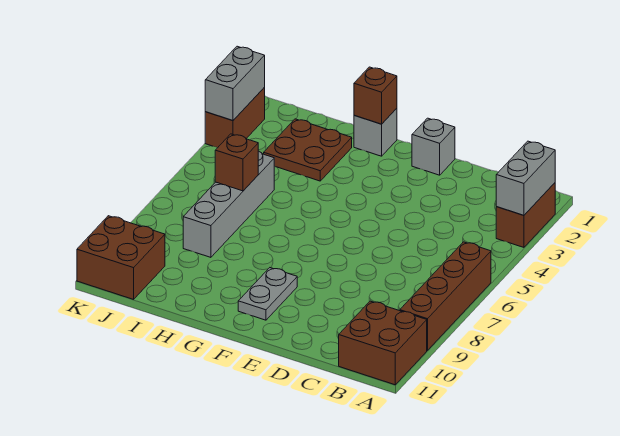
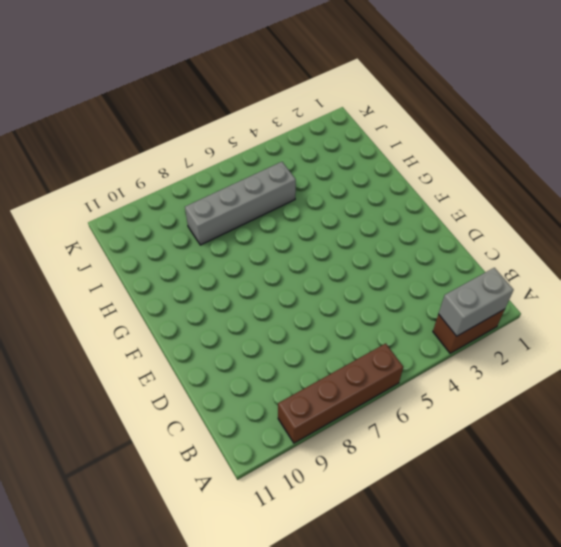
none -> brown 2x2 brick [339,301,427,385]
none -> grey 1x1 brick [412,118,455,175]
none -> grey 1x2 plate [238,268,297,320]

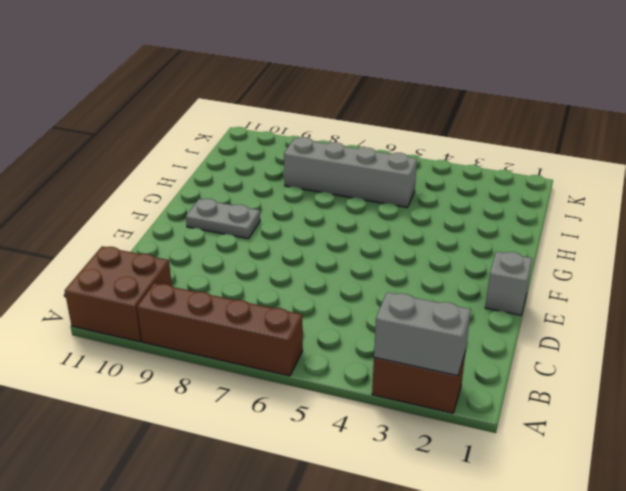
none -> grey 1x1 brick [354,108,397,156]
none -> brown 2x2 plate [264,119,352,181]
none -> brown 2x2 brick [77,216,165,299]

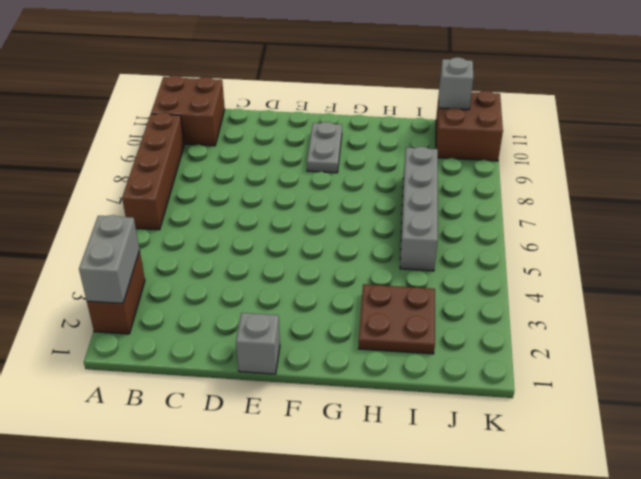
grey 1x1 brick [439,57,473,109] -> grey 1x1 brick moved to [354,108,397,156]
none -> brown 1x2 brick [205,88,265,148]
none -> brown 1x1 brick [354,67,397,124]
none -> brown 1x1 brick [215,134,258,191]

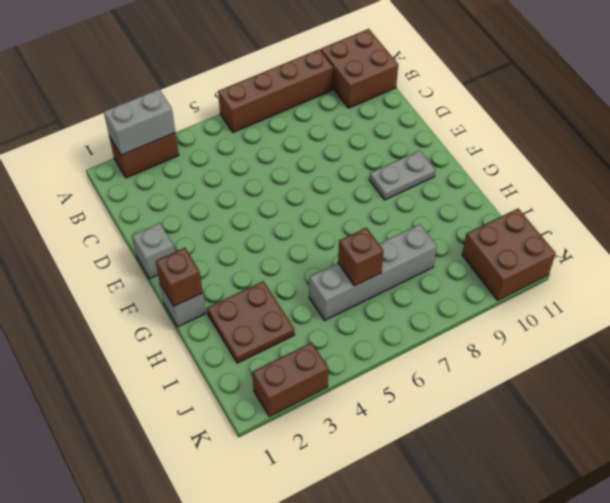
none -> grey 1x2 brick [205,46,265,121]

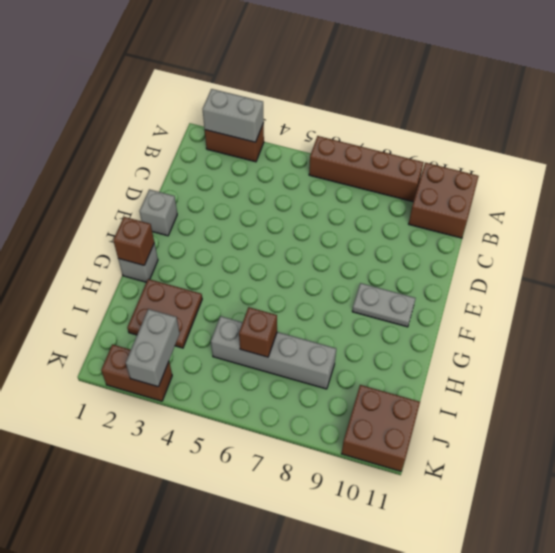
grey 1x2 brick [126,309,180,387] -> grey 1x2 brick turned to [205,46,265,121]

